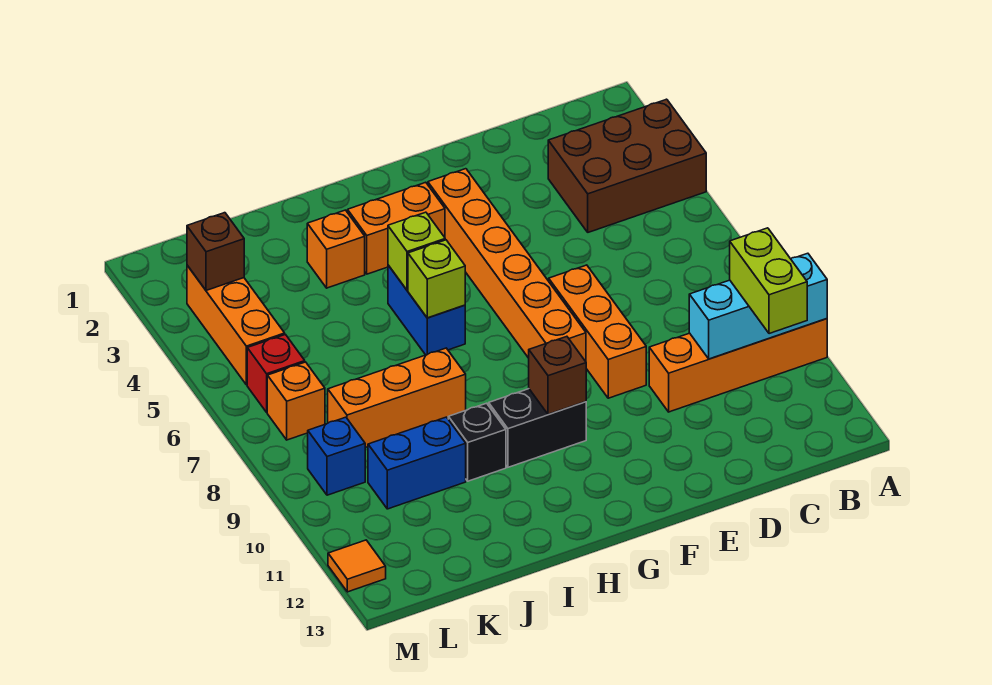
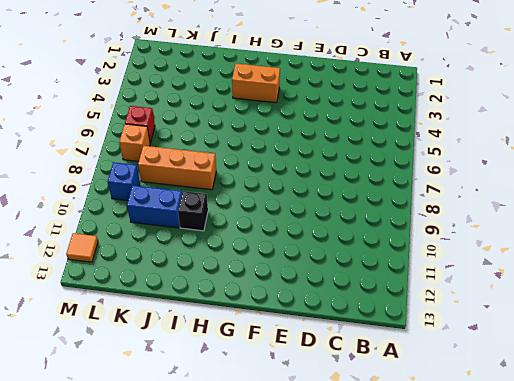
none -> brown 2x3 brick [548,99,706,232]
none -> orange 1x4 brick [649,319,827,412]
none -> orange 1x3 brick [549,265,646,398]

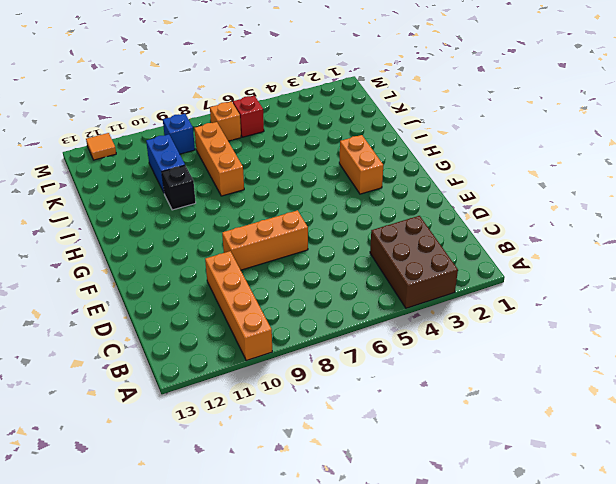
none -> orange 1x6 brick [428,169,586,362]
none -> black 1x2 brick [489,389,586,467]
none -> blue 1x2 brick [388,265,465,355]

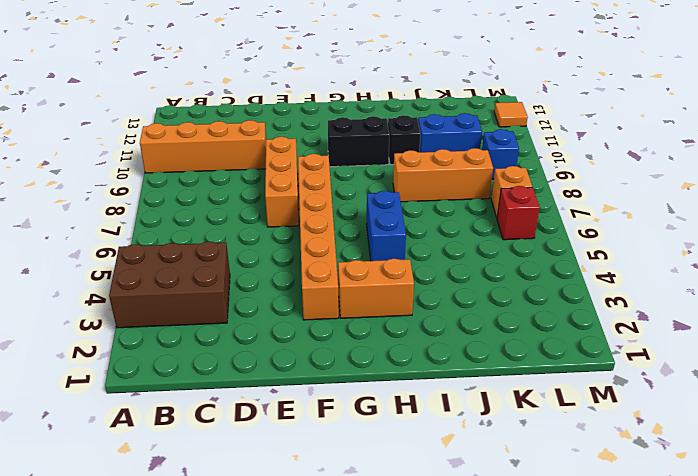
none -> orange 1x1 brick [307,210,365,288]
none -> orange 1x3 brick [187,265,285,385]
none -> cyan 1x3 brick [689,253,827,359]

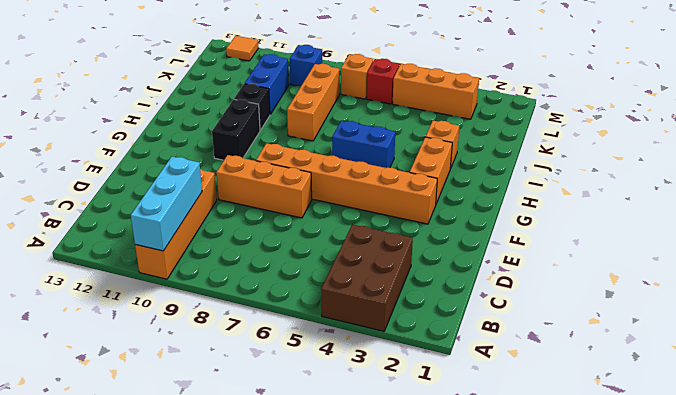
none -> brown 1x1 brick [529,336,586,415]
none -> lime 1x1 brick [388,212,445,290]
none -> lime 1x1 brick [408,240,465,318]

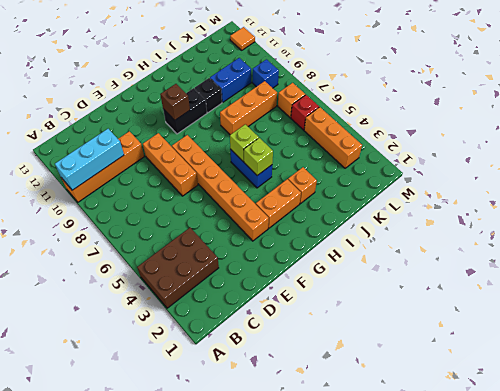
none -> brown 1x1 brick [187,213,244,290]
none -> lime 1x2 brick [730,228,807,334]

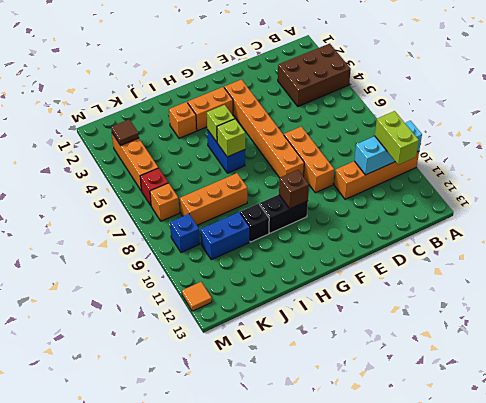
brown 1x1 tile [111,119,139,145] -> brown 1x1 brick [187,213,244,290]

